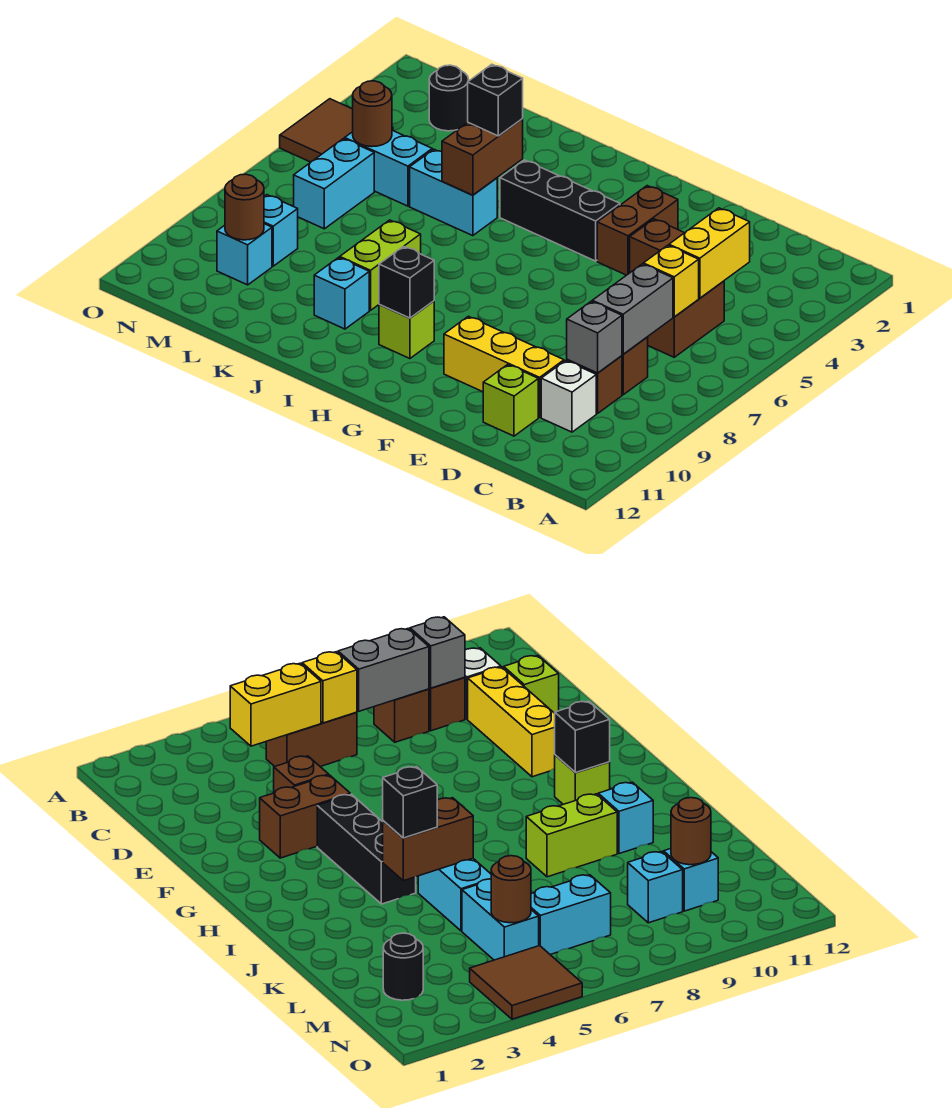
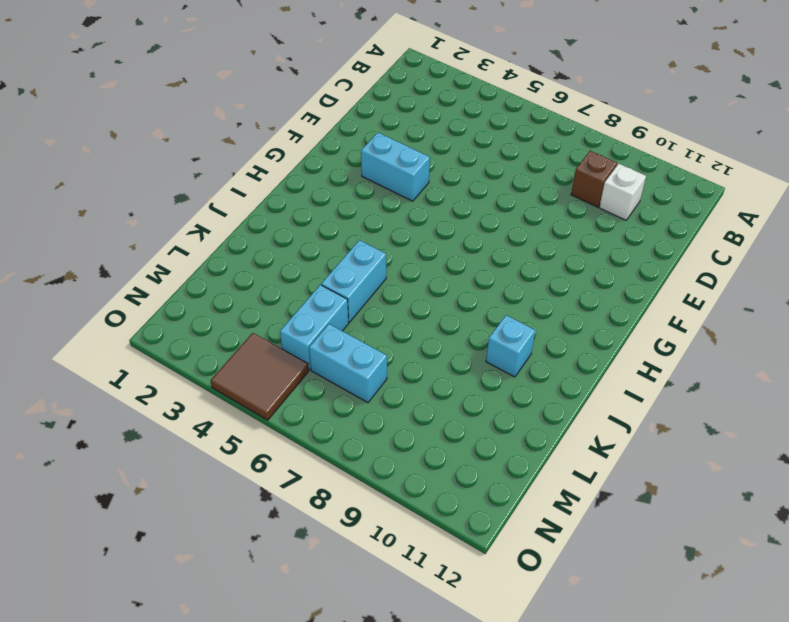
cyan 1x2 brick [361,133,430,201] -> brown 1x2 brick [597,186,678,275]
none -> brown 1x2 brick [648,281,724,357]
none -> brown 1x1 brick [622,337,648,395]
none -> yellow 1x3 brick [444,316,564,417]

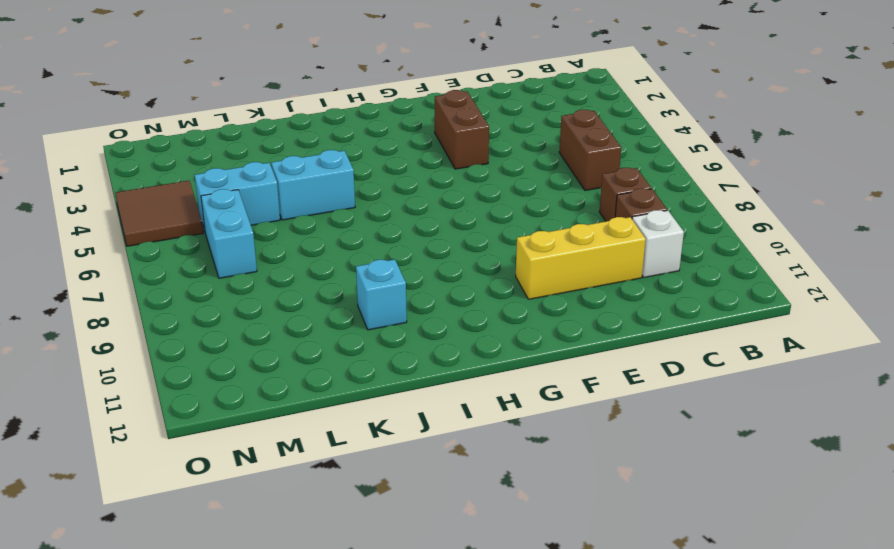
none -> lime 1x1 brick [483,365,538,436]
none -> brown 1x1 brick [630,219,684,272]
none -> black 1x3 brick [500,160,620,261]

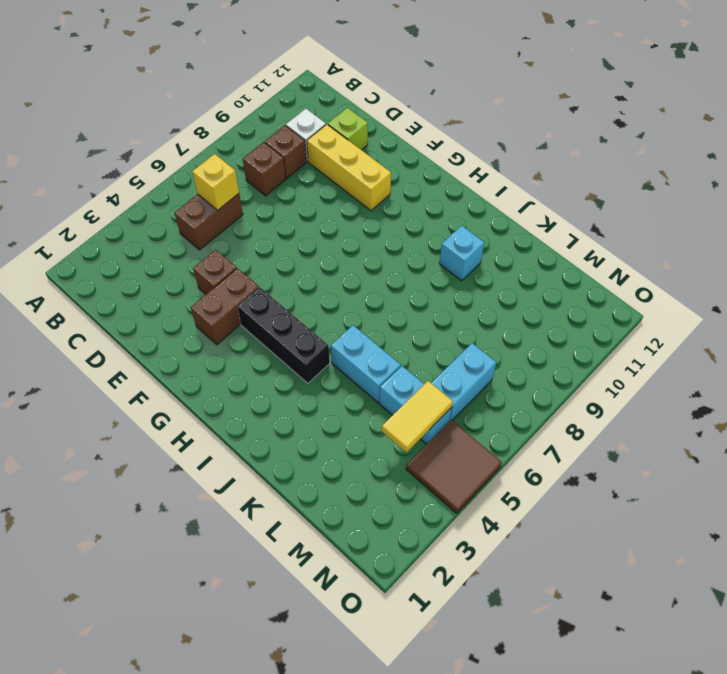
yellow 1x2 tile [382,381,453,452] -> brown 1x1 round brick [353,81,392,147]
none -> lime 1x1 brick [379,301,434,359]
none -> lime 1x2 brick [340,220,421,310]
none -> black 1x1 round brick [429,65,469,131]

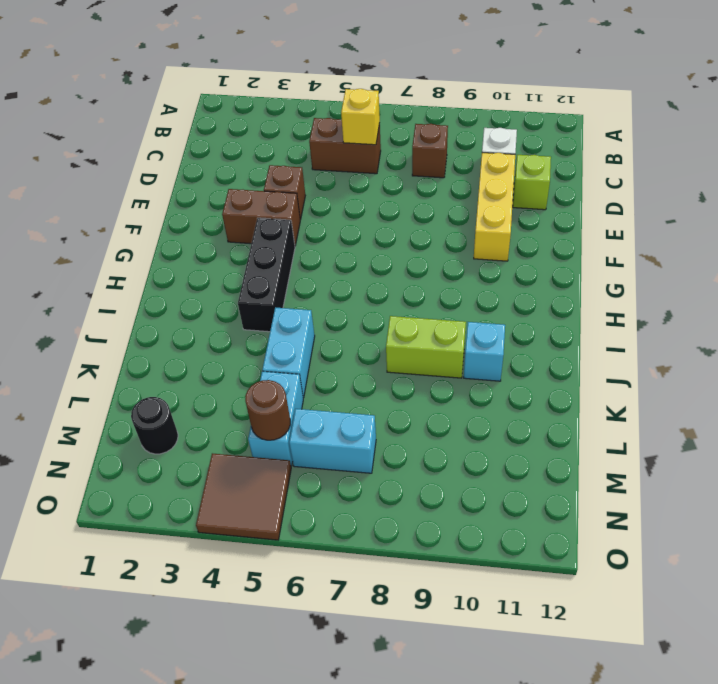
none -> brown 1x1 brick [567,356,622,413]
none -> lime 1x1 brick [379,301,434,359]
none -> cyan 1x1 brick [264,195,298,266]

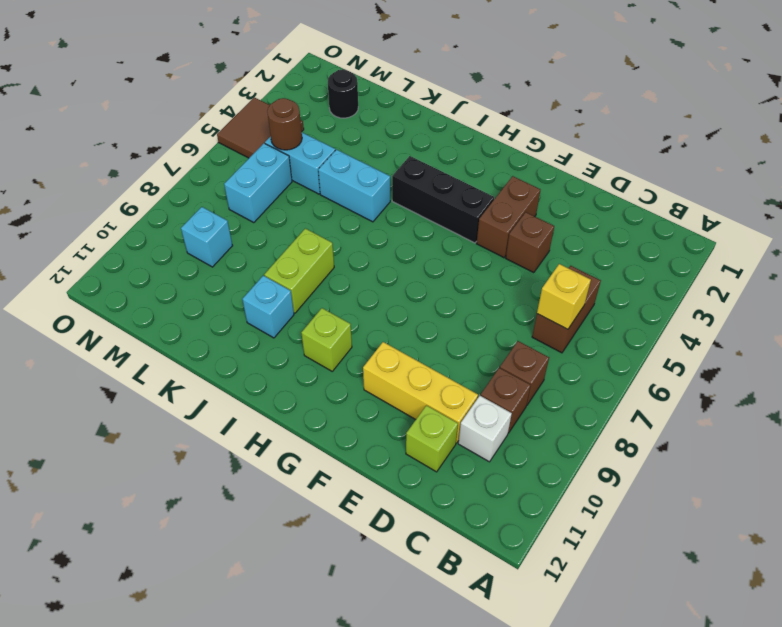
none -> cyan 1x1 brick [217,224,272,285]
none -> yellow 1x2 brick [669,208,750,298]
none -> grey 1x2 brick [592,264,673,354]

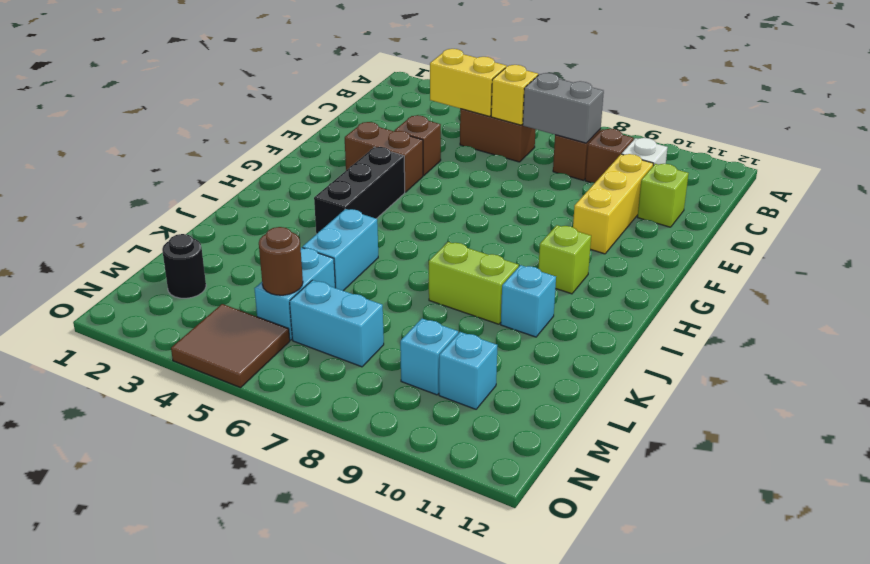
none -> grey 1x1 brick [567,301,622,373]
none -> black 1x1 brick [379,246,434,318]
none -> brown 1x2 brick [442,119,523,195]

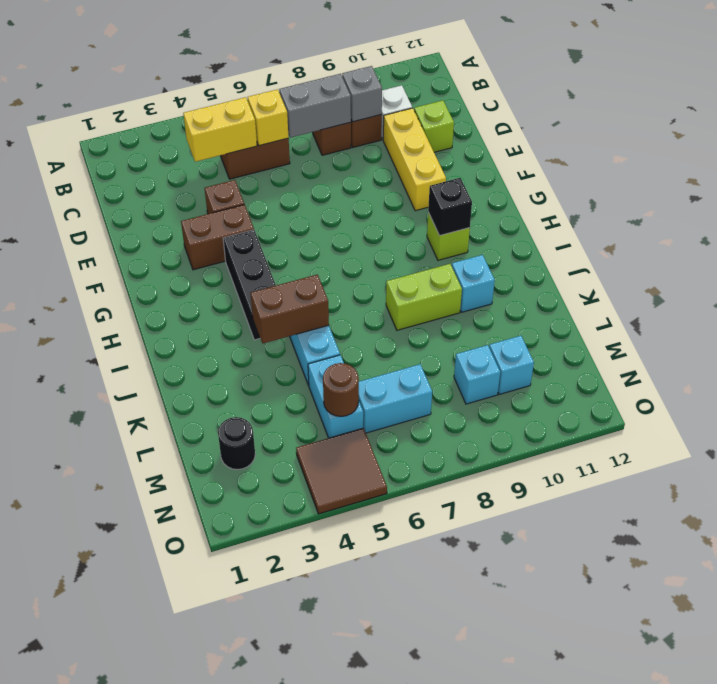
none -> brown 1x1 round brick [225,174,264,240]
none -> black 1x1 brick [468,64,523,136]

